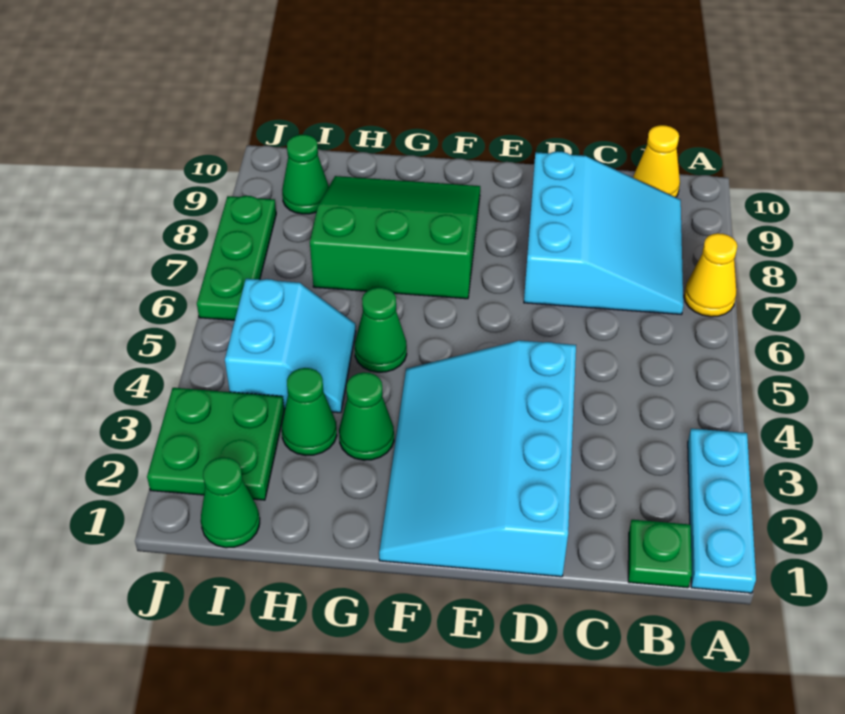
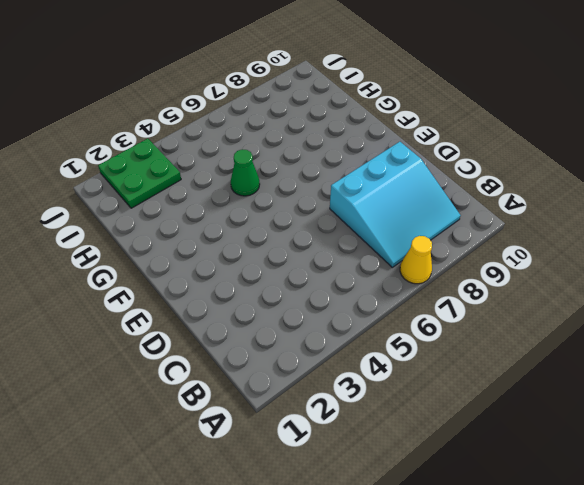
none -> cyan 1x3 plate [688,429,756,593]
none -> green 1x1 plate [628,520,692,588]
none -> yellow 1x1 cone [633,125,680,197]

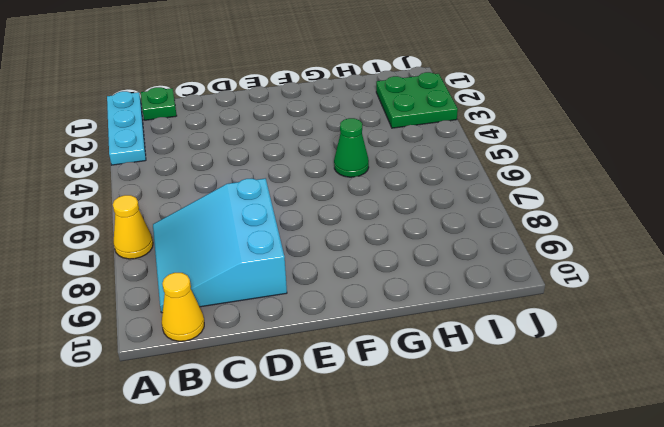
none -> cyan 3x4 slope [379,340,576,577]
none -> green 3x3 slope [310,176,480,299]
none -> green 1x1 cone [339,372,394,460]

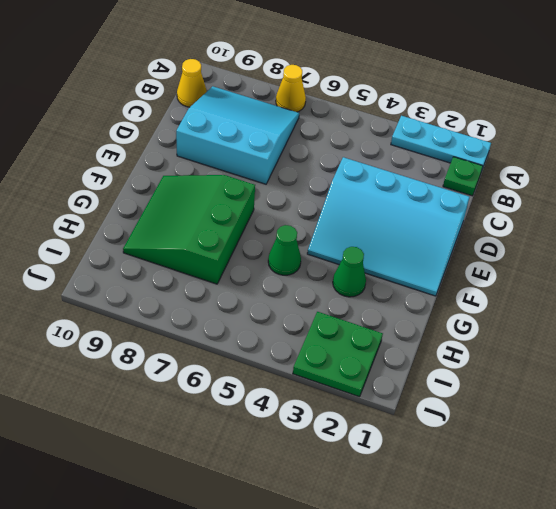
none -> green 1x1 cone [282,368,337,456]
none -> cyan 2x2 slope [225,279,356,413]
none -> green 1x1 cone [201,457,260,548]

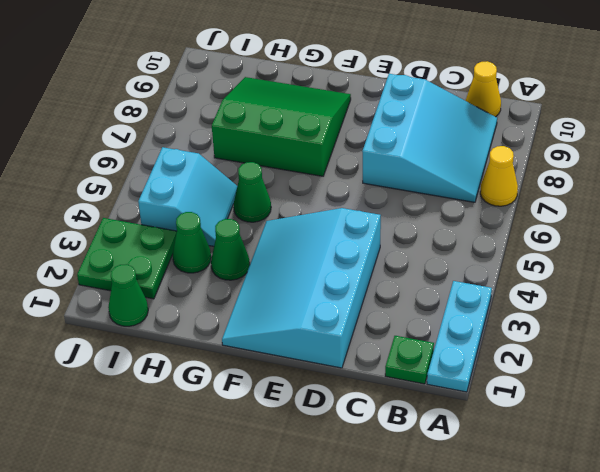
none -> green 1x1 cone [282,135,329,214]
none -> green 1x3 plate [197,196,276,320]

